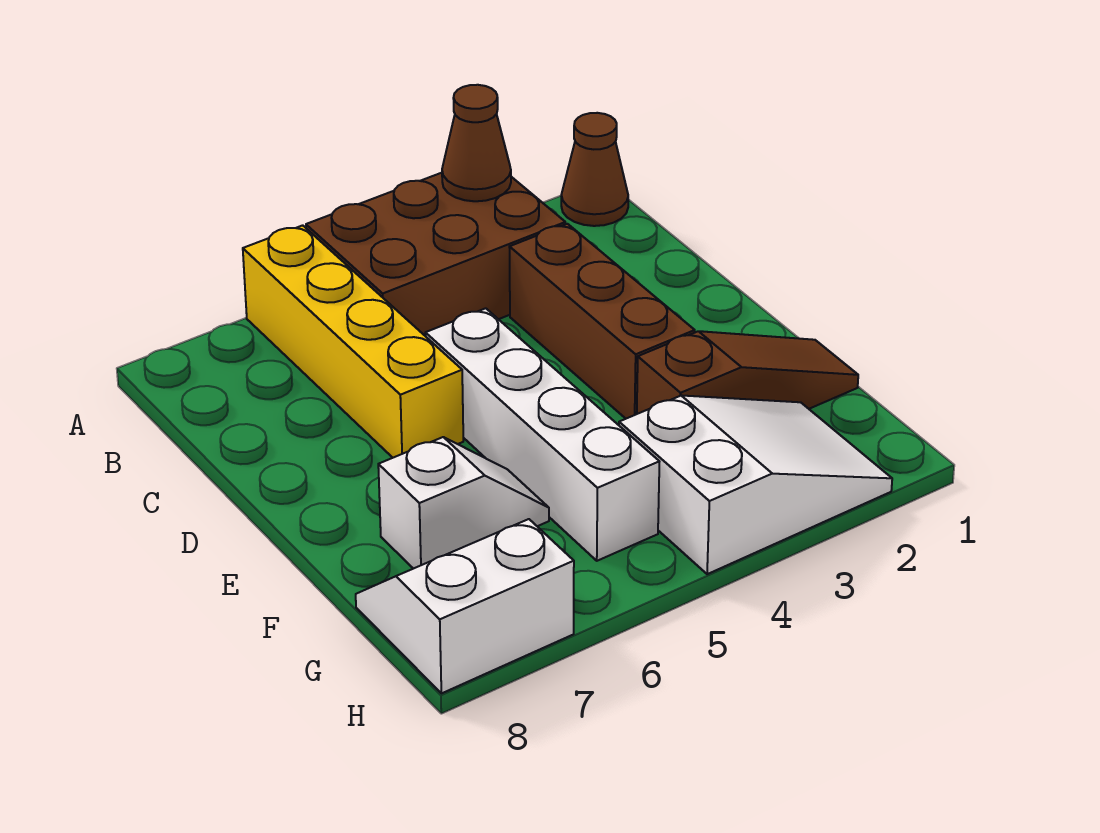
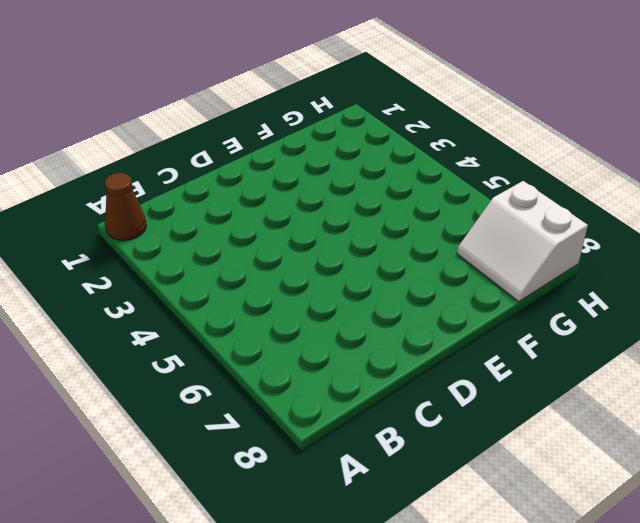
none -> brown 2x3 brick [306,173,565,336]
none -> yellow 1x4 brick [243,225,463,458]

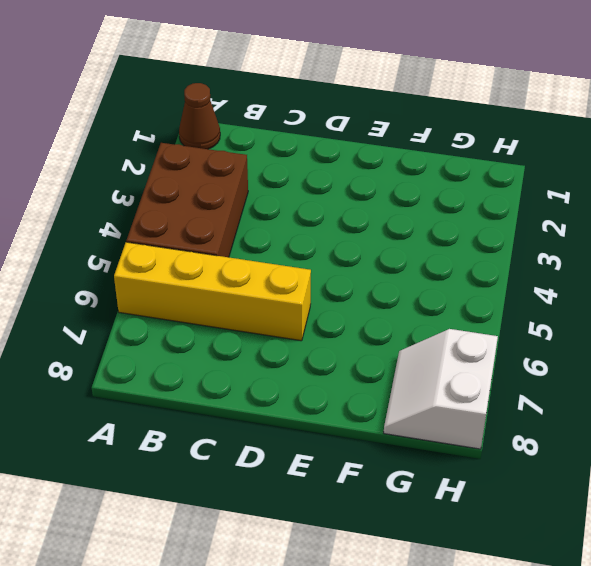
none -> brown 1x3 brick [509,224,695,419]
none -> white 1x4 brick [426,308,660,561]

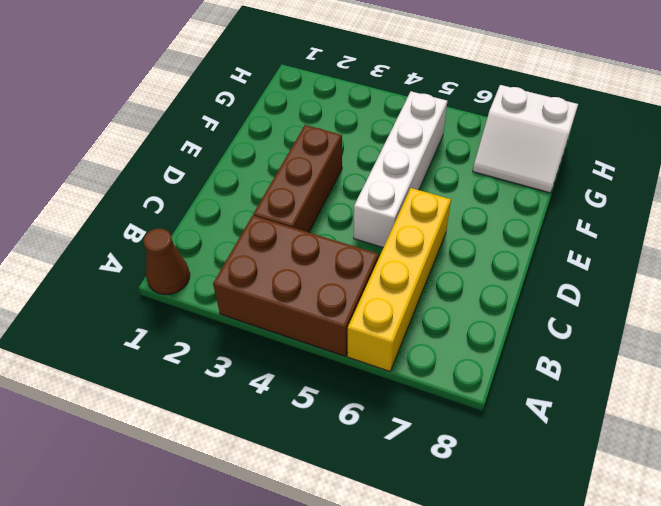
none -> brown 1x3 slope [637,331,858,414]
none -> white 1x2 slope [378,437,549,569]

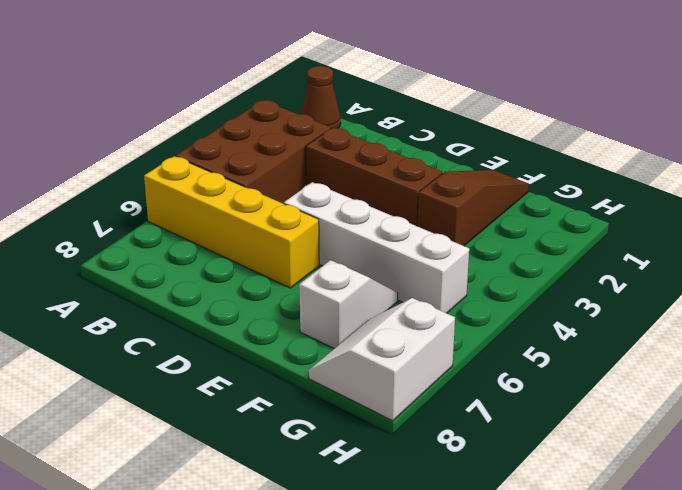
none -> white 2x3 slope [619,395,892,574]
none -> brown 1x1 cone [442,85,511,201]

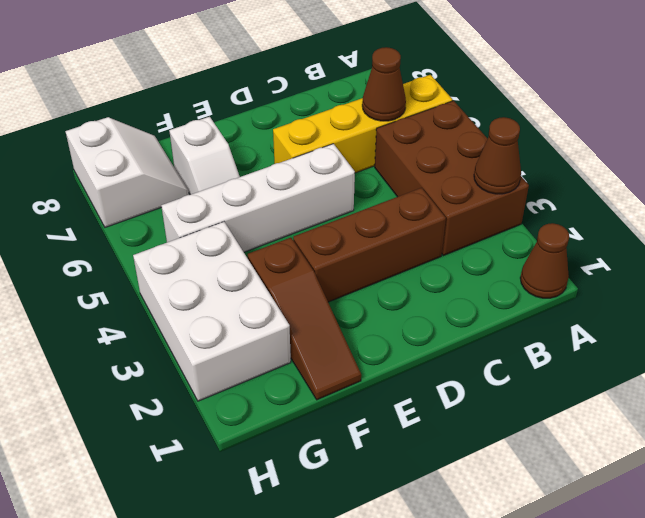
brown 1x1 cone [362,47,406,121] -> none
white 2x3 brick [133,222,291,401] -> white 2x3 slope [619,395,892,574]

